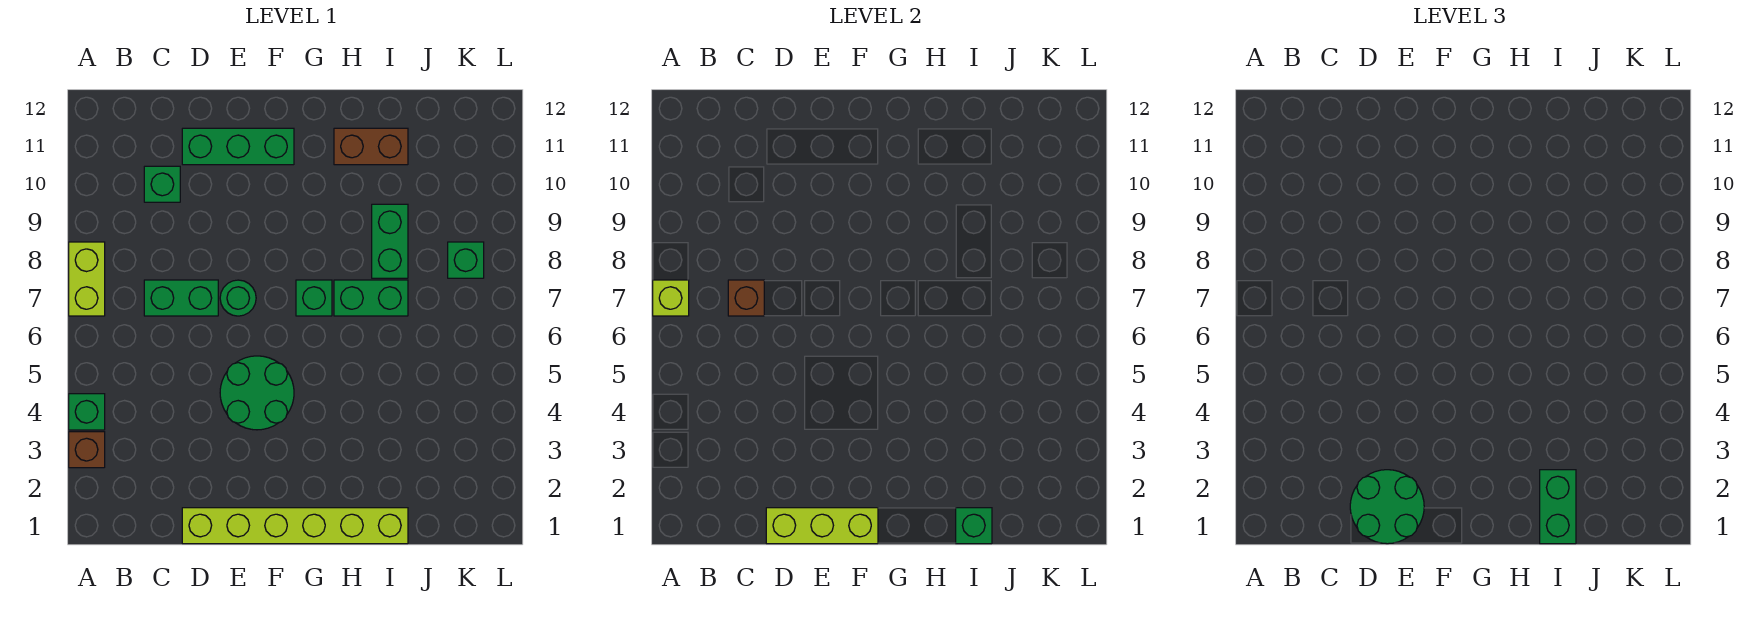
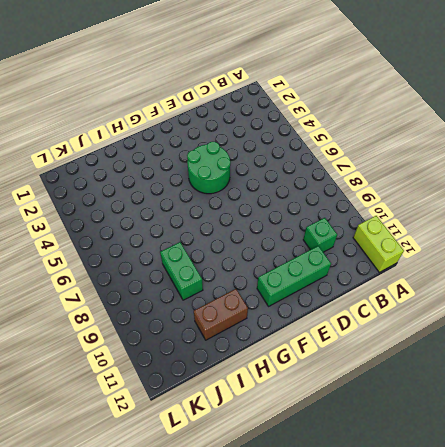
lime 1x2 brick [353,216,404,272] -> lime 1x2 brick moved to [69,242,105,316]
none -> brown 1x1 brick [69,432,105,468]
none -> green 1x1 brick [69,394,105,430]
none -> green 1x2 brick [144,280,218,316]

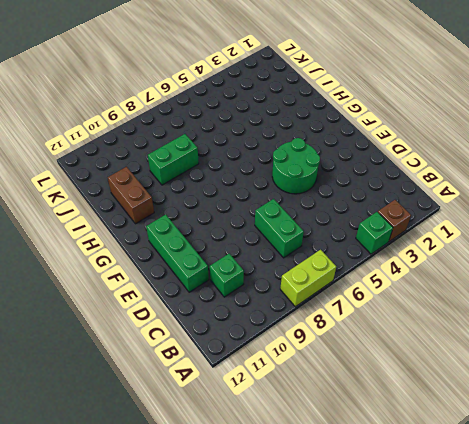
none -> lime 1x6 brick [182,508,408,544]
none -> green 1x1 round brick [220,280,256,316]
none -> green 1x1 brick [296,280,332,316]

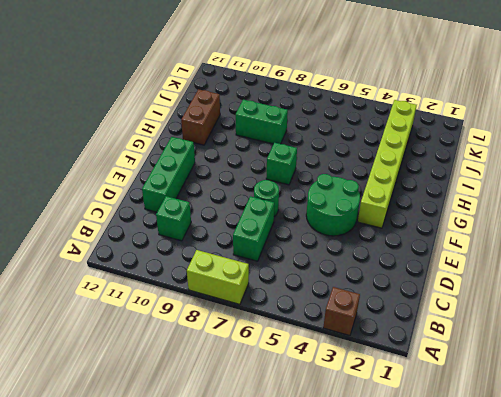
lime 1x6 brick [358,100,417,228] -> lime 1x6 brick moved to [182,508,408,544]
none -> green 1x1 brick [69,394,105,430]
none -> green 1x2 brick [334,280,408,316]
none -> green 1x1 brick [448,242,484,278]

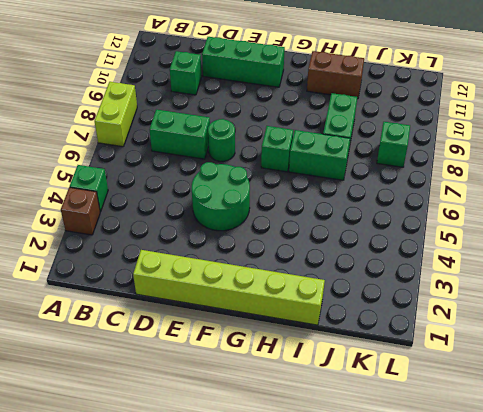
none -> lime 1x1 brick [653,280,689,316]
none -> brown 1x1 brick [728,280,764,316]
none -> lime 1x3 brick [766,508,878,544]

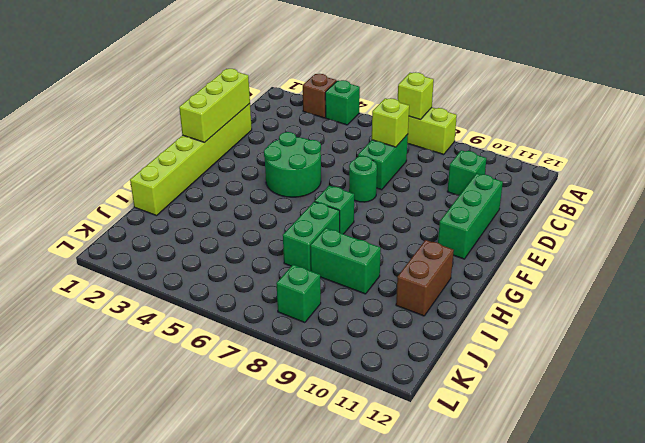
lime 1x1 brick [372,98,409,147] -> brown 1x1 brick [728,280,764,316]
none -> green 1x1 brick [956,508,992,544]
none -> green 2x2 round brick [1350,470,1424,544]
none -> green 1x2 brick [1540,470,1576,544]

